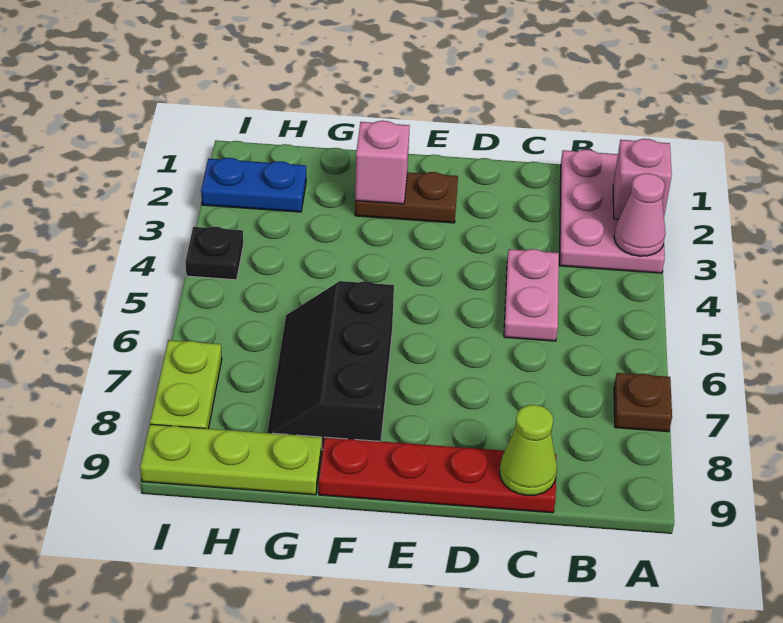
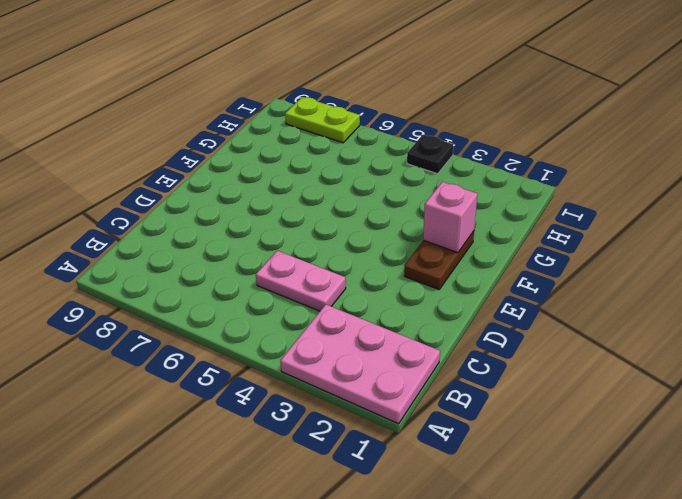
none -> brown 1x1 plate [614,373,672,432]
none -> red 1x4 plate [319,437,556,513]
none -> black 2x3 slope [267,281,394,450]

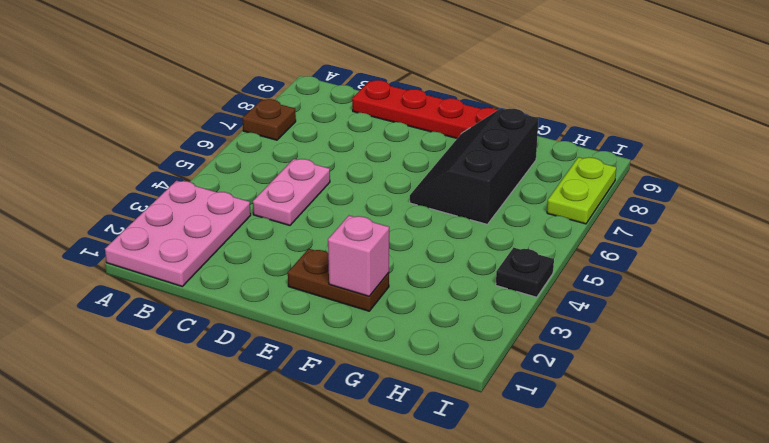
black 2x3 slope [410,109,539,224] -> black 2x3 slope turned to [267,281,394,450]
none -> lime 1x3 plate [140,424,322,495]
none -> blue 1x2 plate [201,158,306,212]
none -> pink 1x1 brick [613,139,672,219]

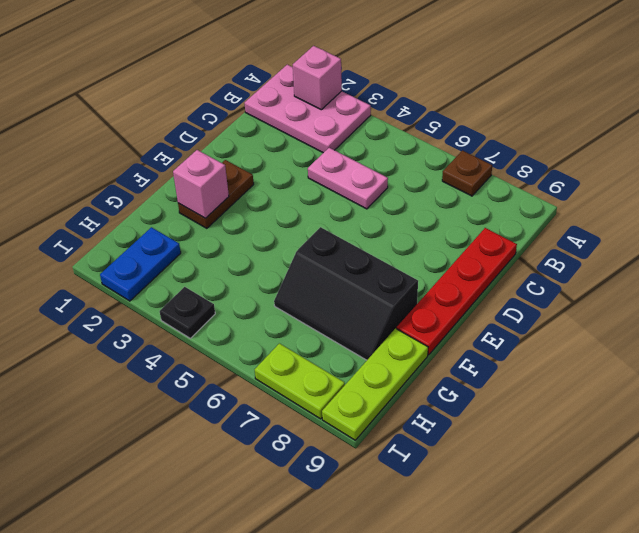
none -> pink 1x1 cone [614,173,665,256]
none -> lime 1x1 cone [499,405,557,496]

